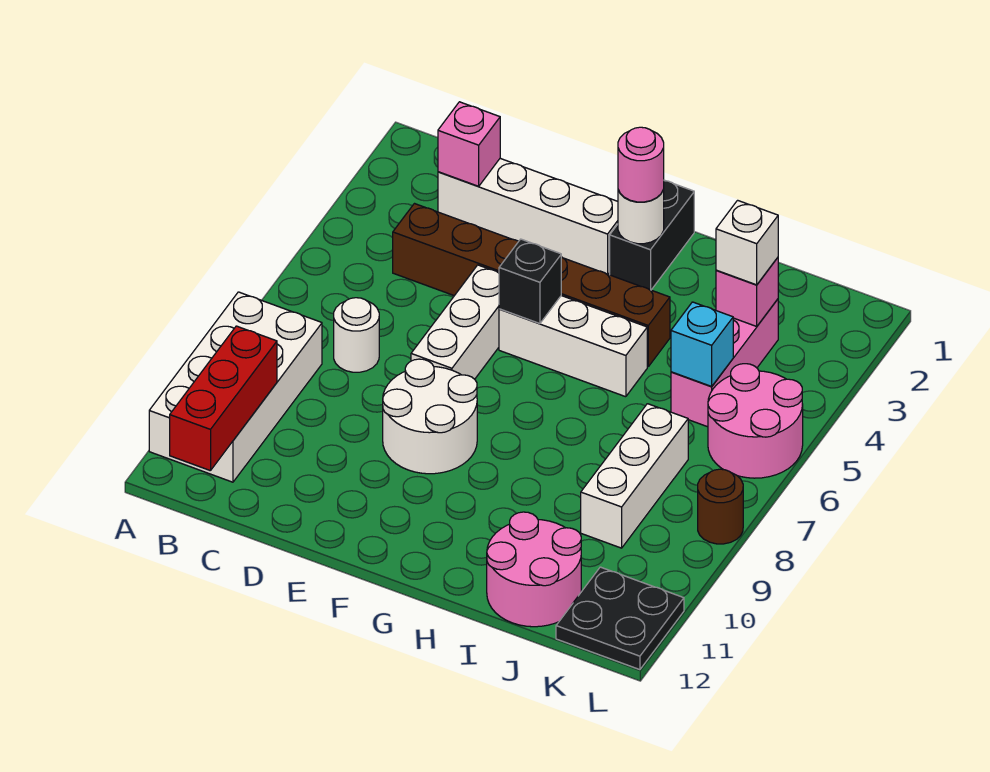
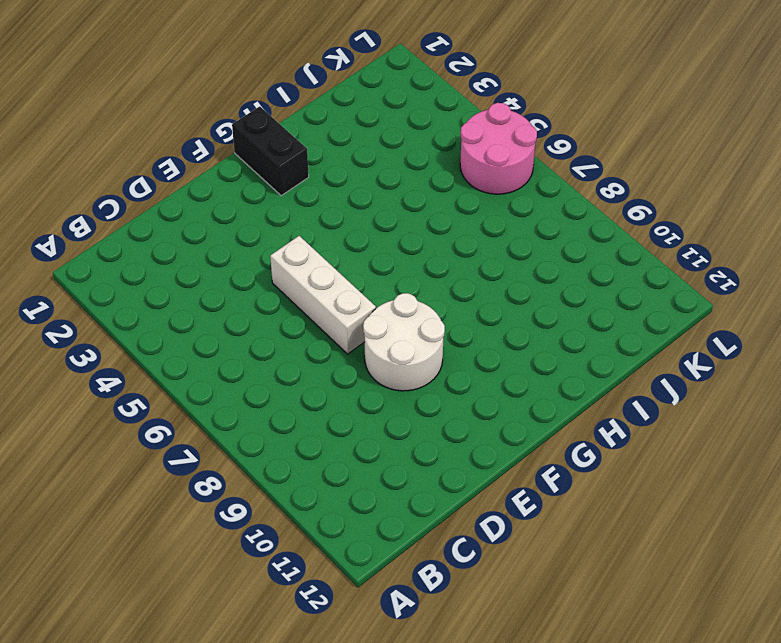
none -> white 2x4 brick [149,292,322,482]
none -> white 1x4 brick [438,158,618,274]
none -> brown 1x6 brick [393,204,670,367]

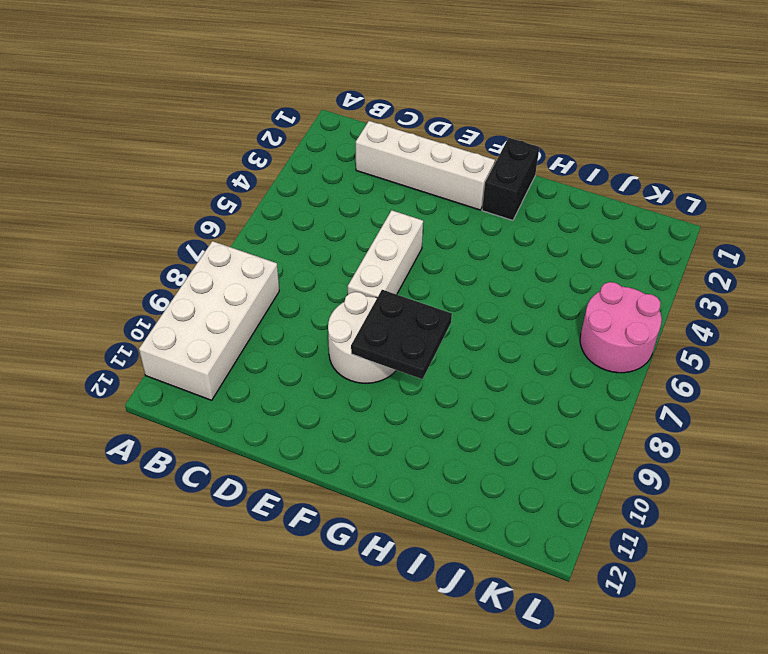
black 2x2 plate [351,290,452,379] -> black 2x2 plate moved to [556,567,684,670]
none -> brown 1x6 brick [393,204,670,367]
none -> white 1x1 round brick [334,298,379,372]
none -> white 1x3 brick [499,296,647,397]

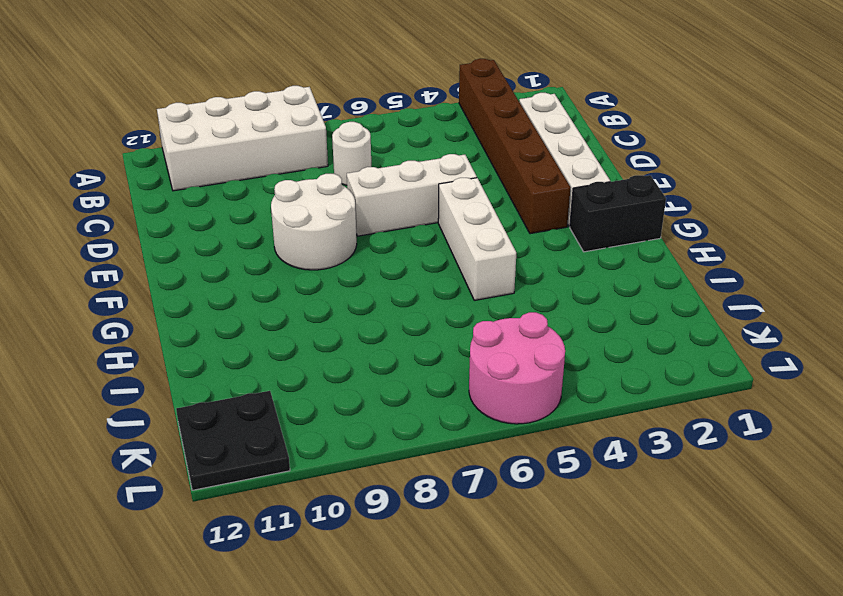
brown 1x6 brick [459,59,571,234] -> brown 1x6 brick moved to [393,204,670,367]
none -> pink 2x2 round brick [487,512,581,627]
none -> pink 1x3 brick [671,299,778,427]
none -> white 1x3 brick [581,404,688,548]

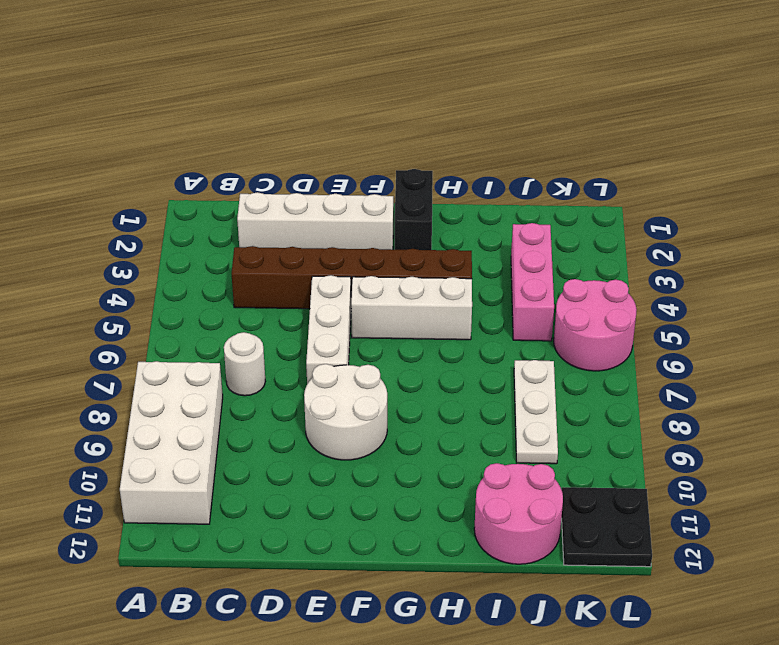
white 1x3 plate [514,360,558,464] -> white 1x3 brick [581,404,688,548]
none -> brown 1x1 round brick [698,469,743,544]
none -> red 1x3 brick [170,326,277,471]
none -> pink 1x1 brick [438,102,500,186]

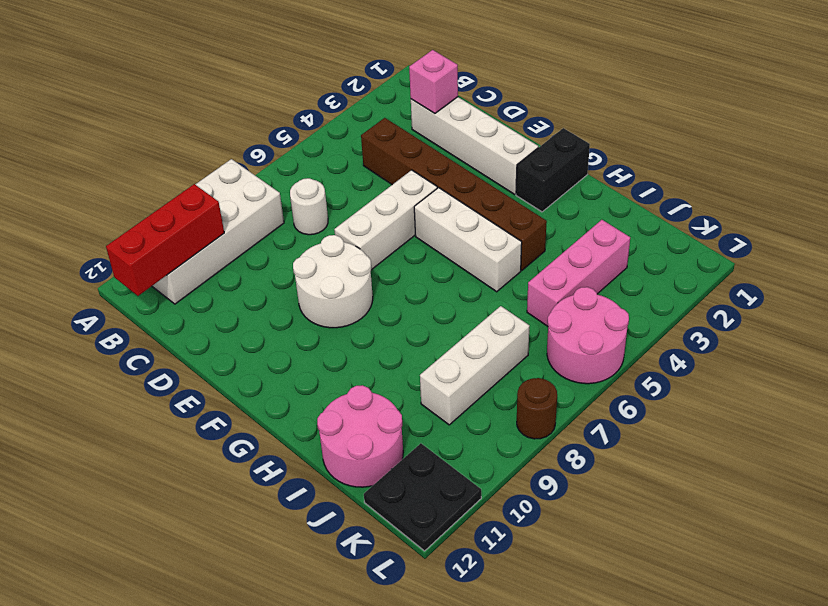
none -> black 1x1 brick [499,239,561,324]
none -> white 1x1 round brick [618,190,664,244]
none -> pink 1x1 brick [716,258,778,326]

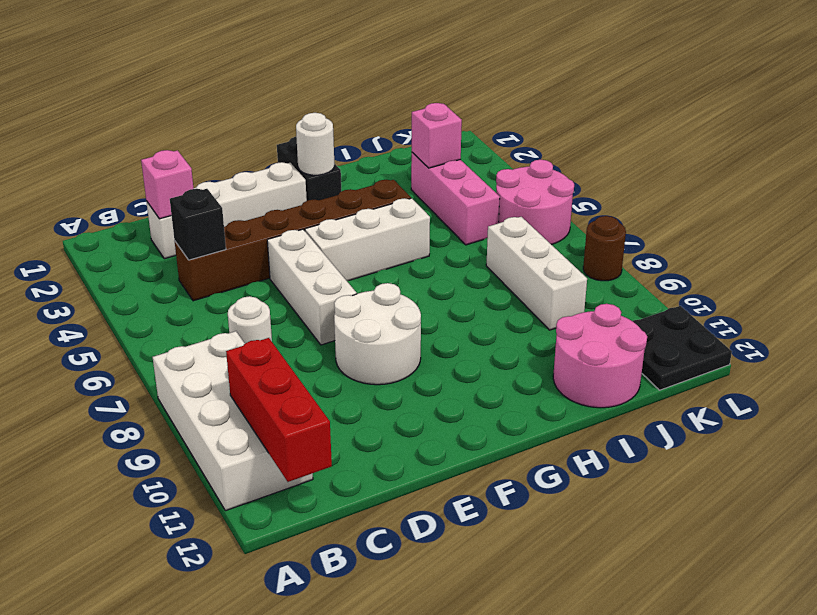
black 1x1 brick [170,189,226,260] -> black 1x1 brick moved to [499,239,561,324]
none -> cyan 1x1 brick [671,302,733,386]
none -> pink 1x1 round brick [618,127,664,202]
none -> white 1x1 brick [716,200,778,285]

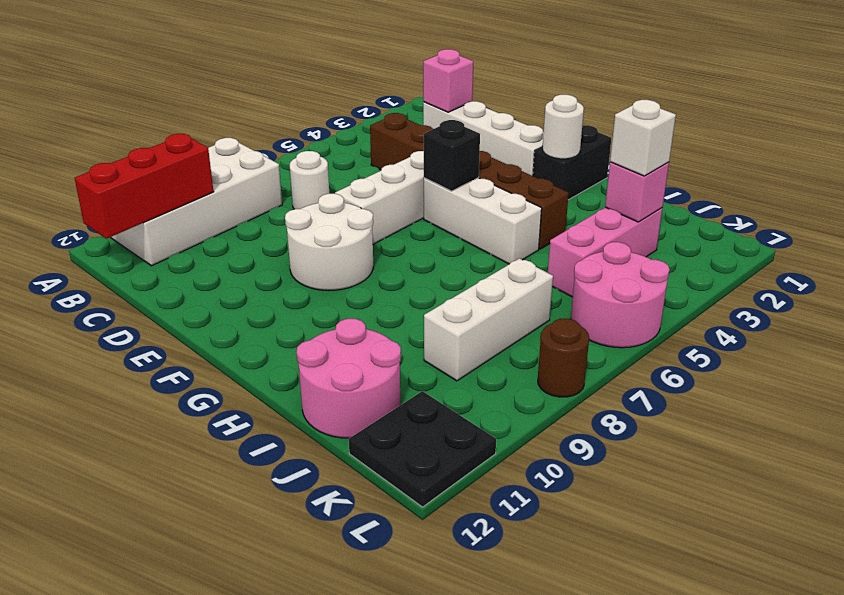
none -> cyan 1x1 brick [671,302,733,386]
none -> pink 1x1 round brick [618,127,664,202]

